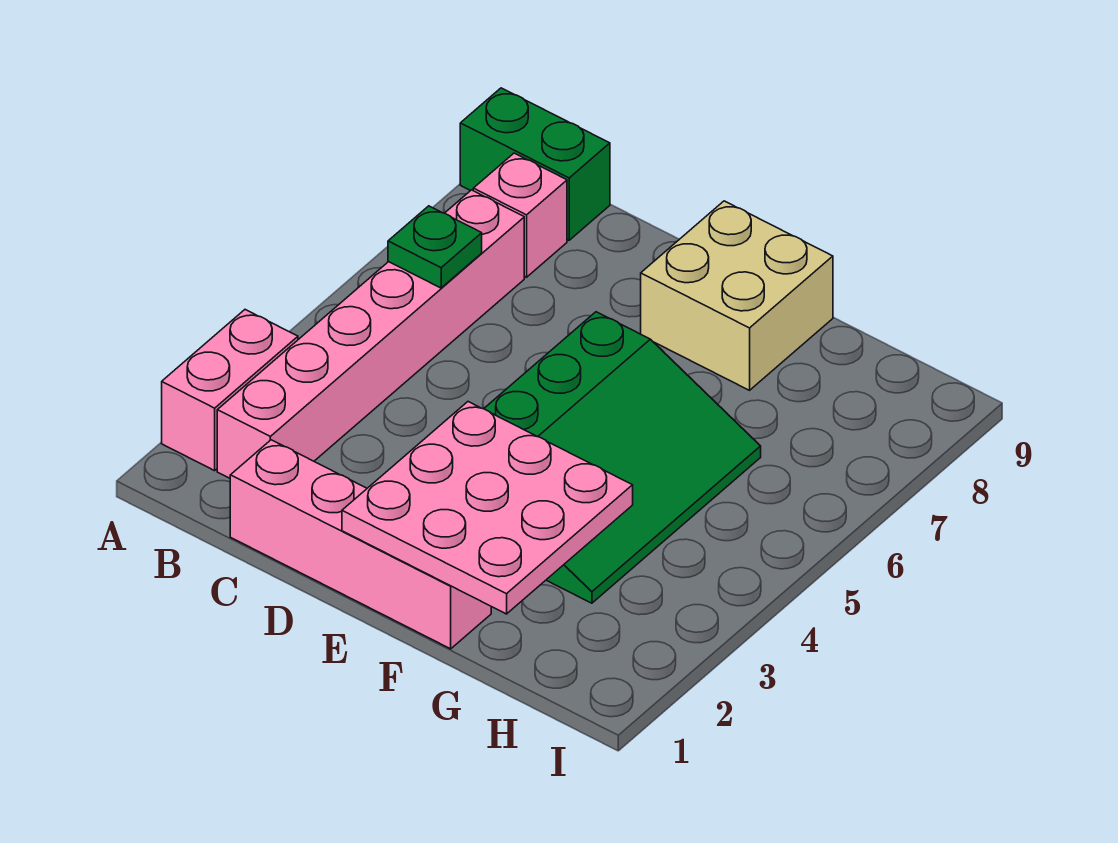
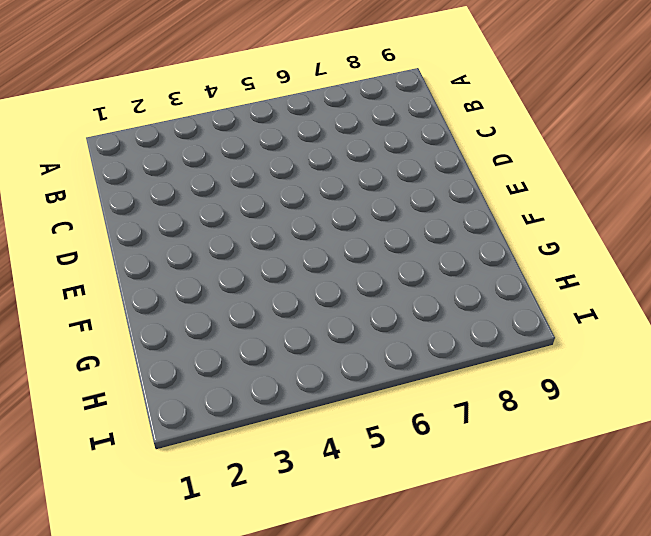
none -> pink 1x2 brick [162,310,298,471]
none -> green 1x2 brick [460,88,610,240]

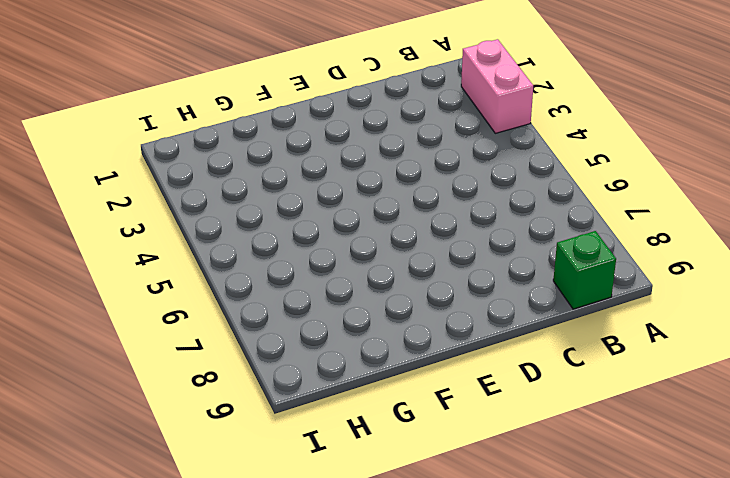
green 1x1 brick [553,231,616,309] -> green 1x2 brick [460,88,610,240]
none -> pink 1x6 brick [217,190,524,478]
none -> pink 1x1 brick [473,153,567,277]

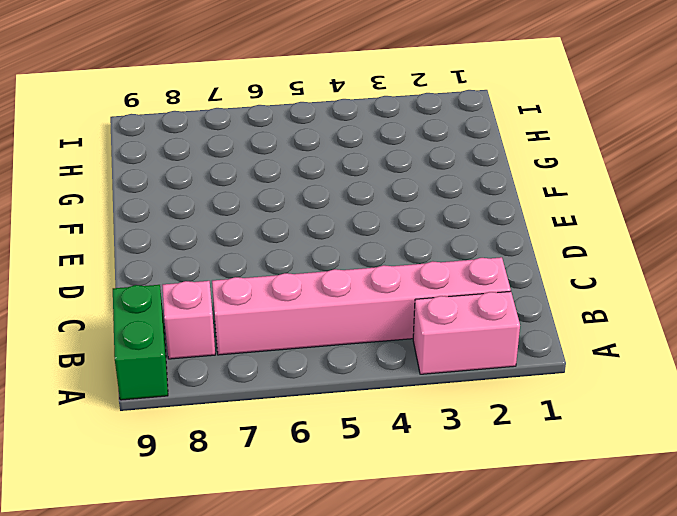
none -> pink 1x4 brick [230,440,491,649]
none -> green 3x4 slope [484,312,761,603]

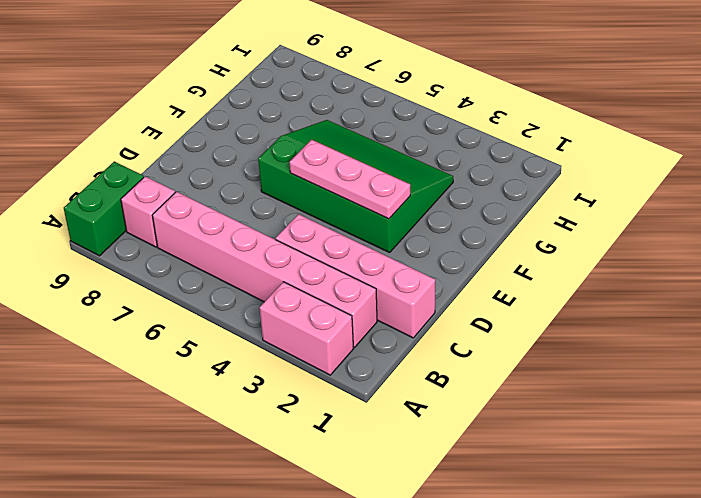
pink 1x4 brick [276,214,435,338] -> pink 1x4 brick turned to [230,440,491,649]
pink 1x3 plate [290,140,410,219] -> pink 3x3 plate [342,402,633,614]
none -> tan 2x2 brick [641,201,833,390]
none -> green 1x1 plate [388,206,482,288]

